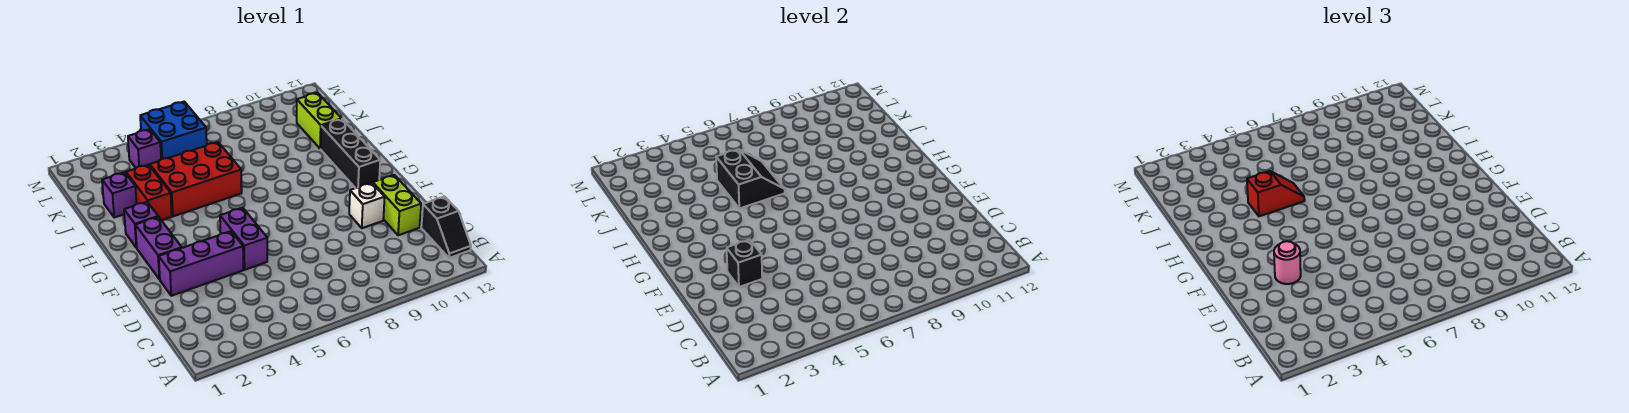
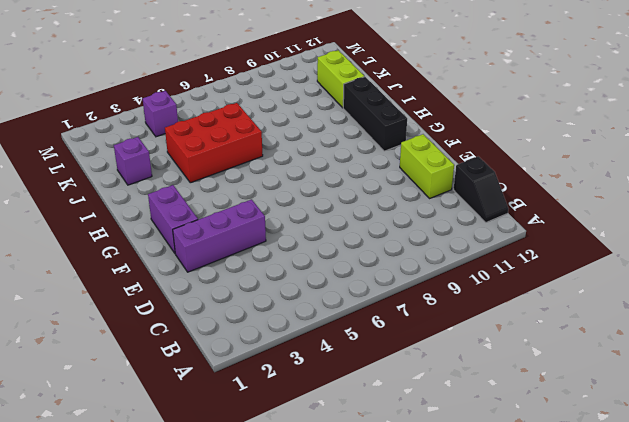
none -> purple 1x2 brick [220,208,267,270]
none -> white 1x1 brick [349,183,385,228]
none -> purple 1x1 brick [124,202,158,248]

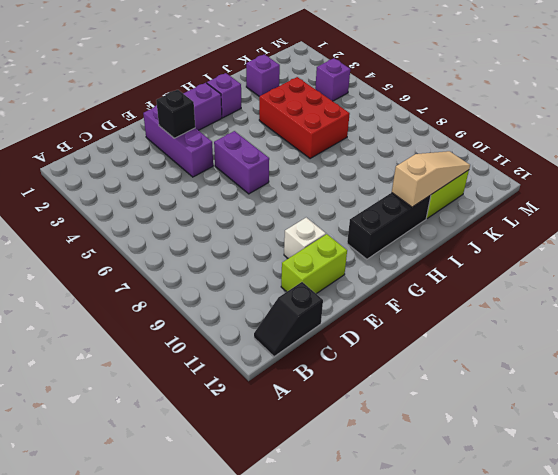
purple 1x2 brick [214,131,269,194] -> purple 1x2 brick turned to [220,208,267,270]
tan 1x3 slope [392,151,470,207] -> none
none -> red 1x2 brick [126,165,172,220]
none -> blue 2x2 brick [140,102,207,159]
none -> black 2x2 slope [716,149,785,209]

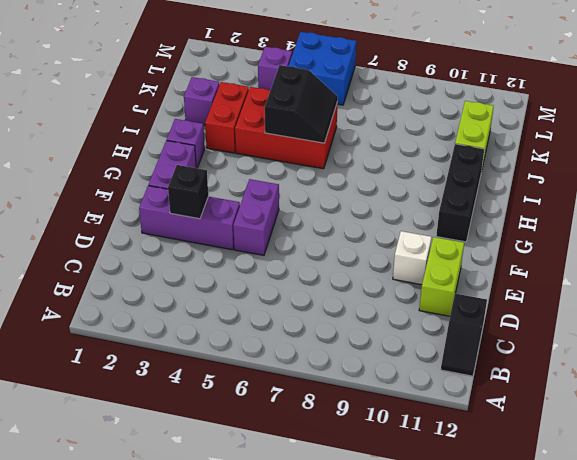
none -> pink 1x1 round brick [1274,241,1301,284]
none -> red 1x2 slope [1247,171,1305,216]

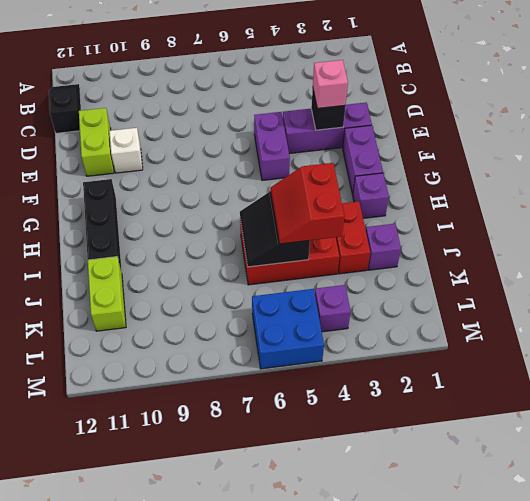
pink 1x1 brick [313,60,348,108] -> pink 1x1 round brick [1274,241,1301,284]
red 2x2 slope [270,163,345,244] -> red 1x2 slope [1247,171,1305,216]

